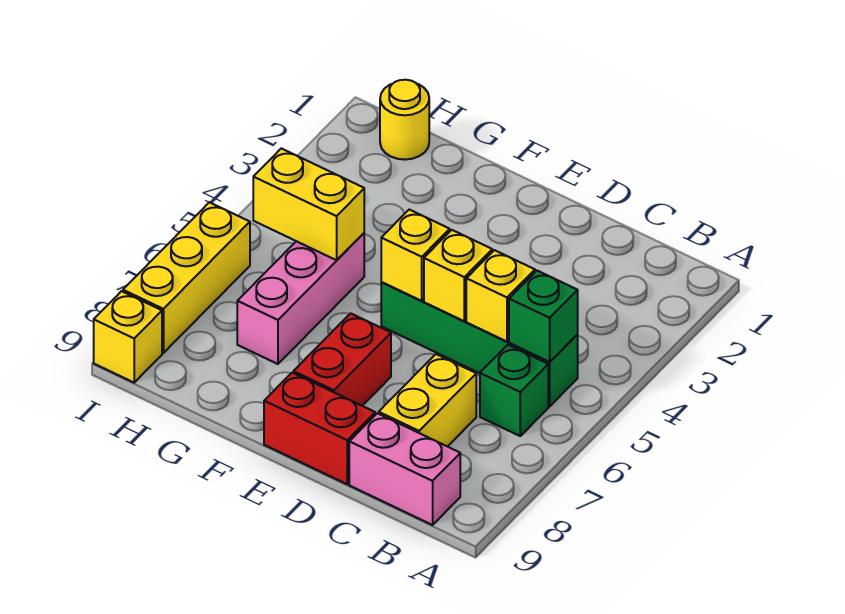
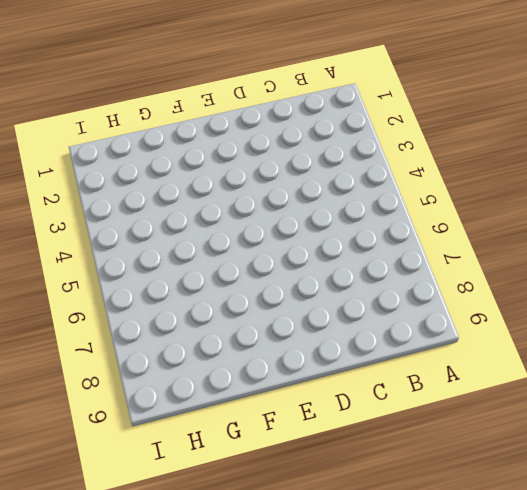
none -> green 1x4 brick [381,282,578,407]
none -> green 1x1 brick [480,345,548,436]
none -> pink 1x2 brick [349,413,460,525]

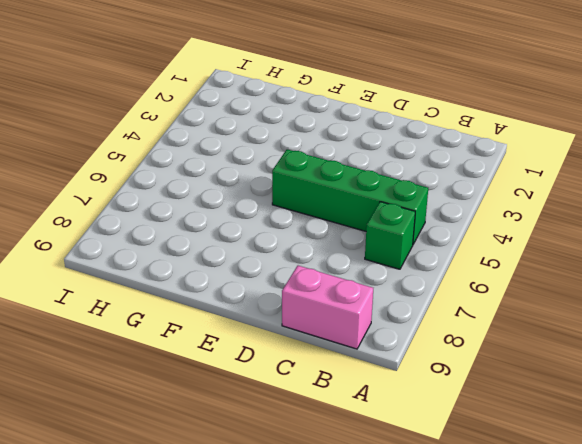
none -> yellow 1x2 brick [379,354,476,447]
none -> red 1x2 brick [264,373,375,484]
none -> red 1x2 brick [293,313,391,406]

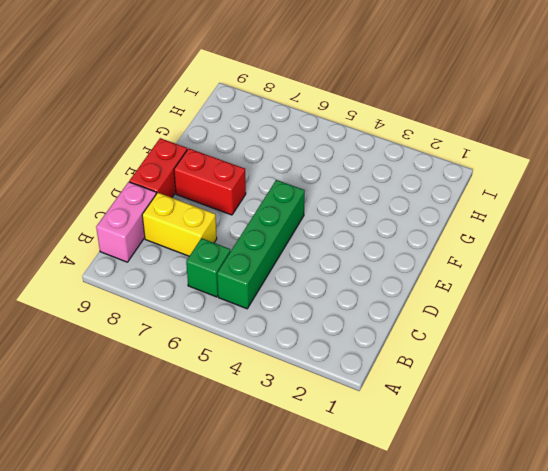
none -> pink 1x3 brick [237,233,364,364]
none -> yellow 1x1 round brick [380,80,429,160]
none -> yellow 1x3 brick [123,202,250,353]

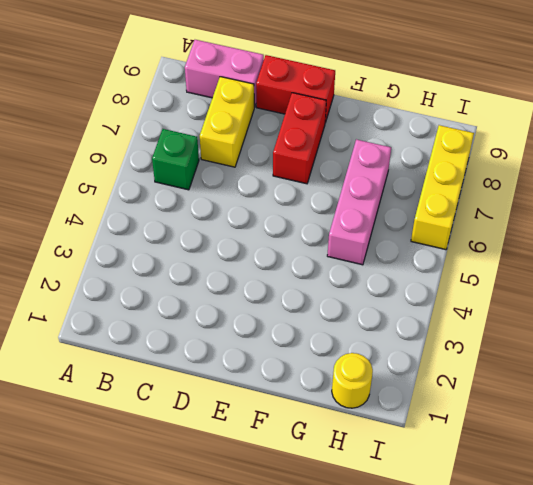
none -> green 1x4 brick [381,282,578,407]
none -> yellow 1x1 brick [94,291,162,382]
none -> green 1x1 brick [509,271,578,362]

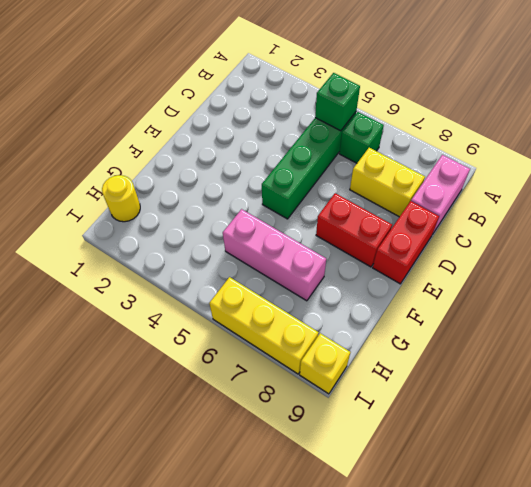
none -> yellow 1x1 brick [466,250,535,342]
none -> yellow 1x1 brick [424,230,492,321]
none -> yellow 1x1 brick [381,210,450,301]

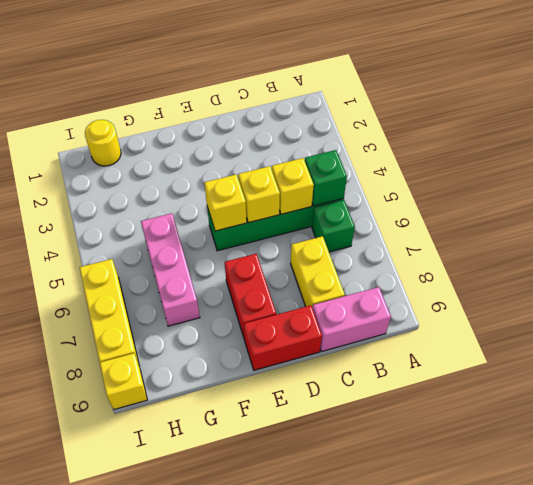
none -> yellow 1x2 brick [253,148,364,260]

